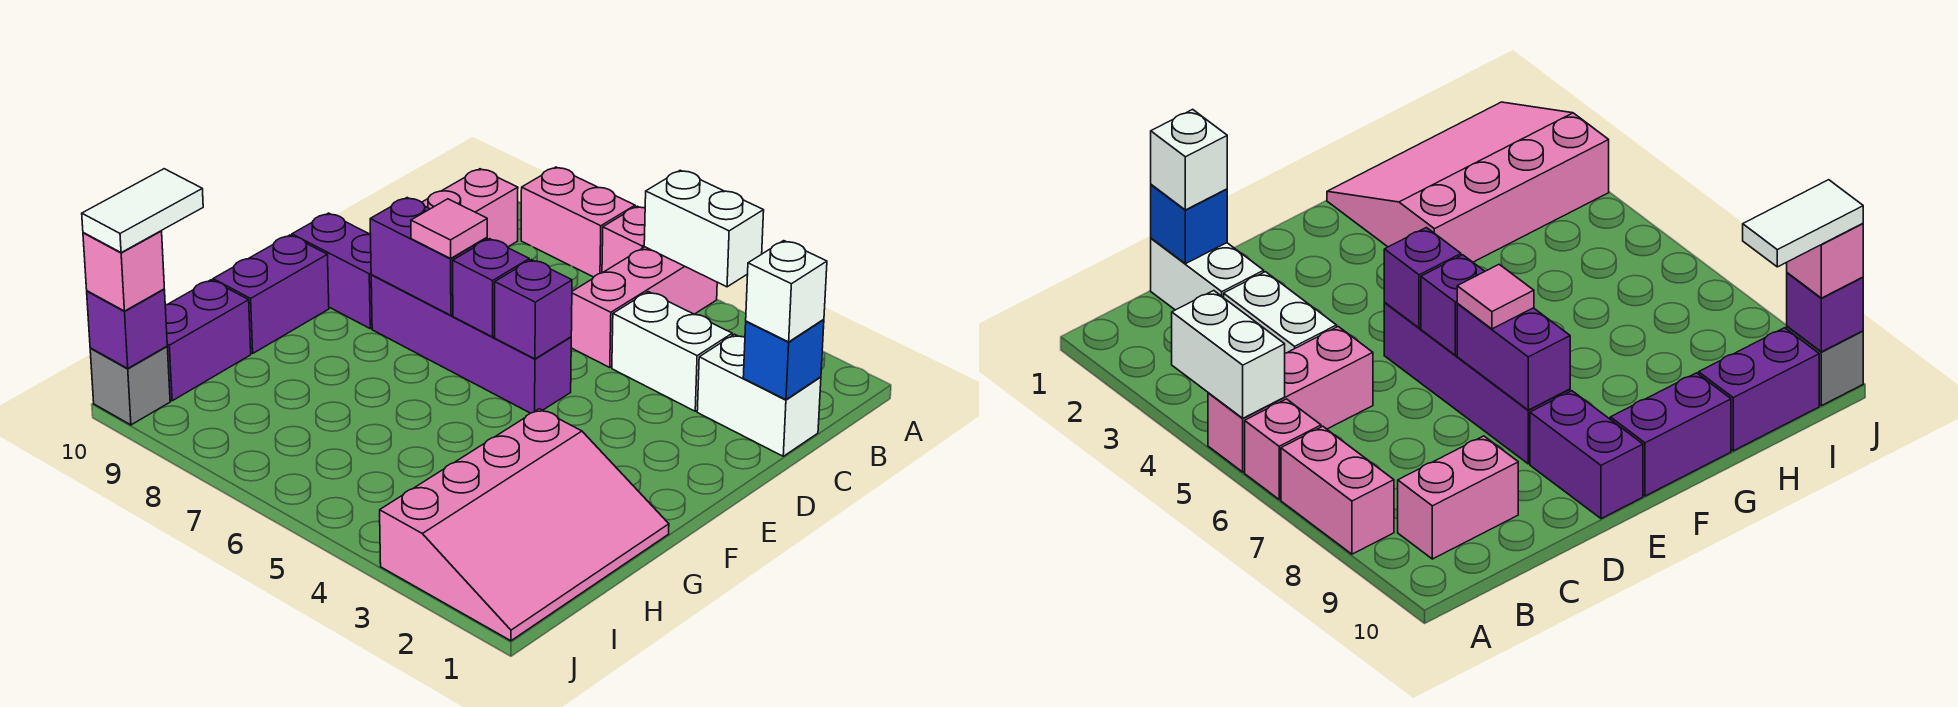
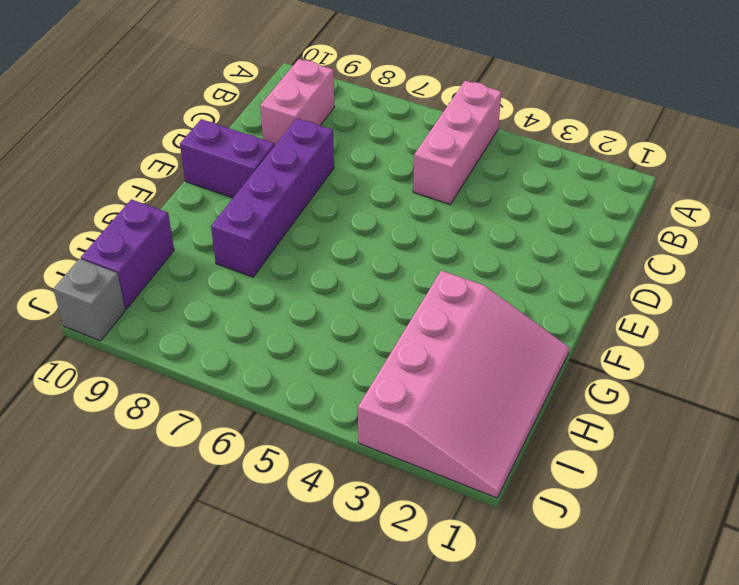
purple 1x4 brick [211,118,334,277] -> purple 1x4 brick turned to [371,275,571,413]
none -> pink 1x1 brick [602,206,645,273]
none -> pink 1x2 brick [521,167,635,277]
none -> white 1x2 brick [697,334,821,456]

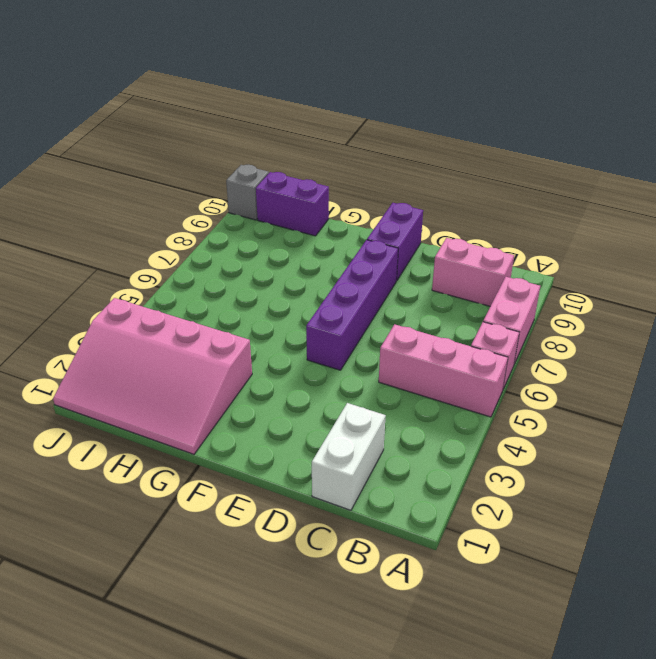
none -> white 1x2 brick [612,292,732,411]
none -> purple 1x2 brick [213,235,329,353]
none -> white 1x2 brick [644,170,764,287]

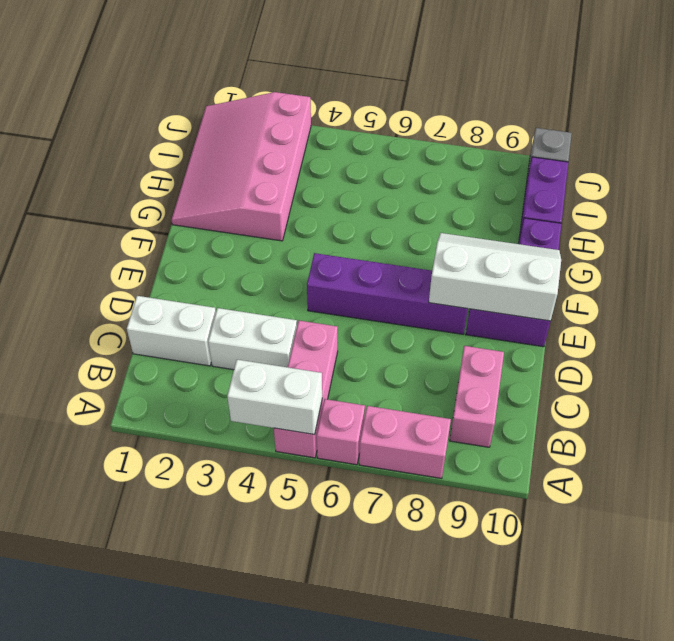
white 2x3 slope [429,233,561,321] -> purple 1x2 brick [370,198,487,315]
none -> blue 1x1 brick [743,320,824,400]
none -> purple 1x1 brick [495,260,572,359]
none -> purple 1x1 brick [453,239,529,337]

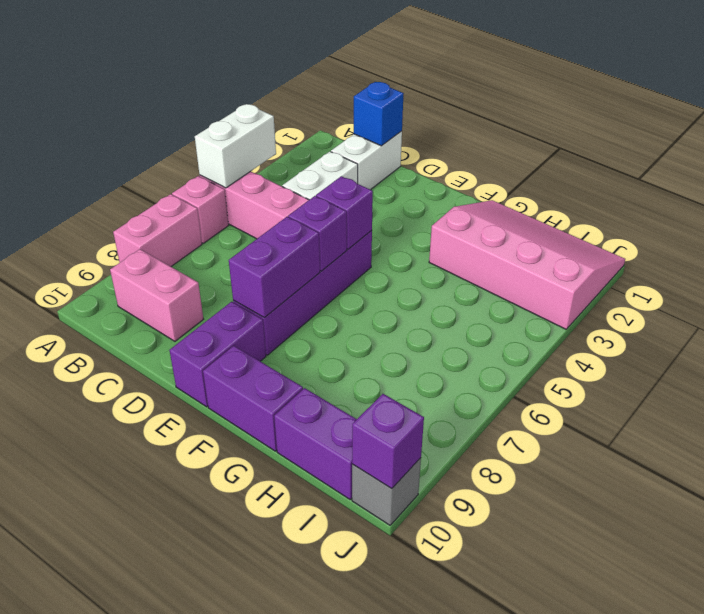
none -> white 1x1 brick [746,241,827,342]
none -> pink 1x1 tile [411,199,487,258]
none -> pink 1x1 brick [83,231,164,311]

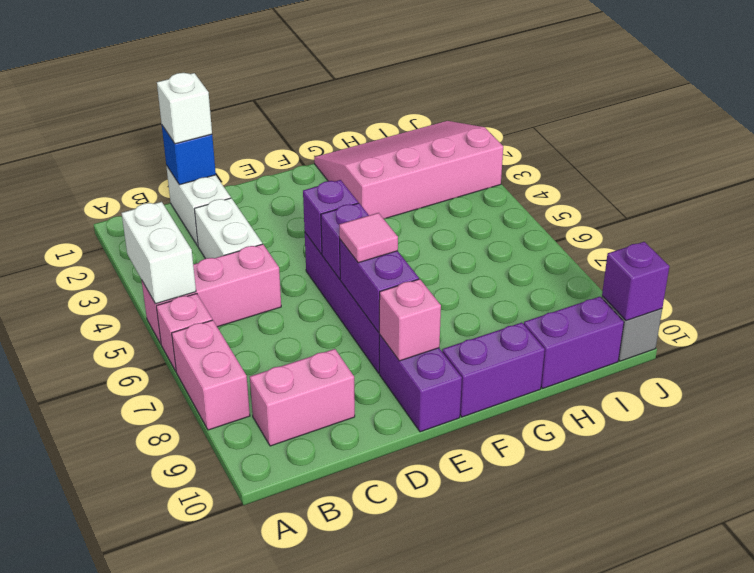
pink 1x1 brick [379,279,441,361] -> pink 1x1 brick moved to [83,231,164,311]
none -> white 1x2 tile [82,169,203,253]

